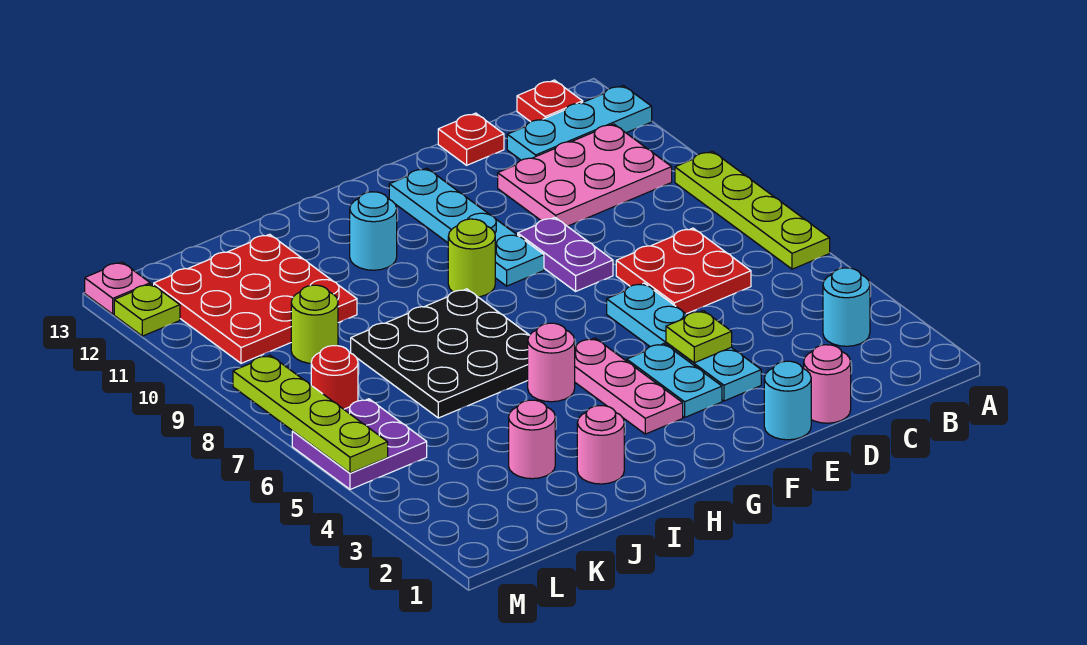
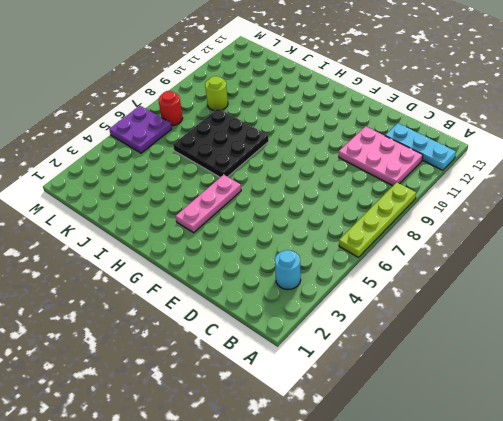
none -> red 1x1 plate [517,80,583,122]
none -> red 2x2 plate [616,228,751,314]
none -> pink 1x1 round brick [804,345,851,423]

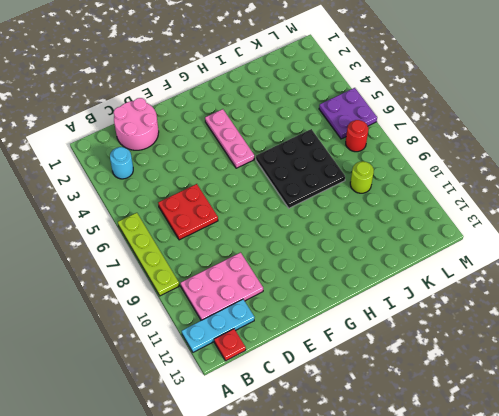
pink 2x2 round brick [114,98,159,150] -> pink 1x1 round brick [804,345,851,423]
none -> red 1x1 plate [438,113,504,165]
none -> cyan 1x1 round brick [764,361,811,440]
none -> cyan 1x4 plate [607,283,761,401]

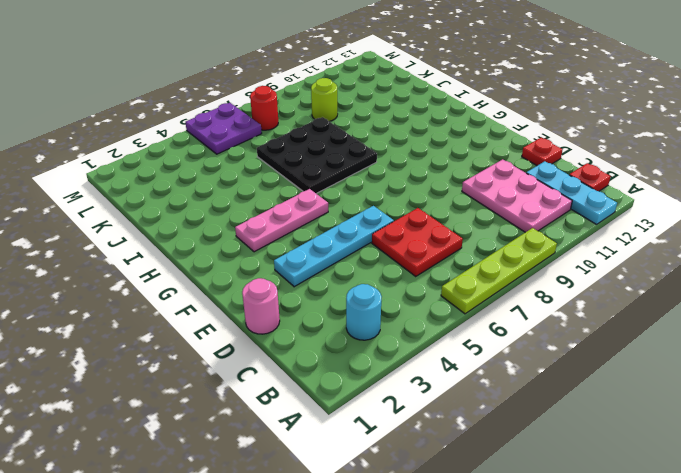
none -> cyan 1x1 round brick [764,361,811,440]
none -> purple 1x2 plate [518,217,613,291]
none -> cyan 1x2 plate [627,344,722,417]

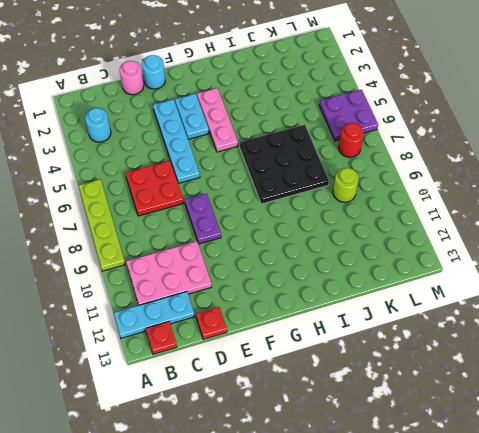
none -> cyan 1x4 plate [389,168,544,286]
none -> lime 1x1 round brick [448,219,495,297]
none -> pink 1x1 round brick [528,323,575,402]

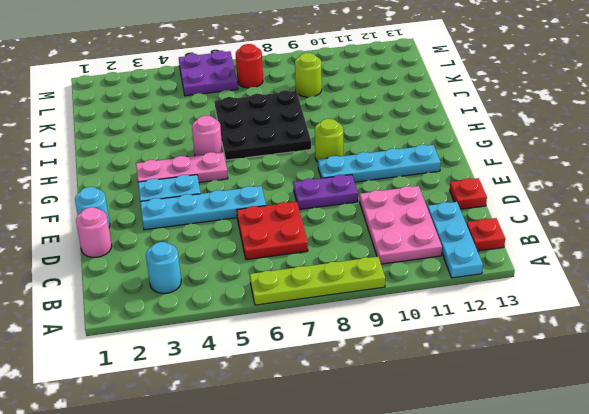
none -> cyan 1x1 round brick [350,192,397,270]
none -> pink 1x1 round brick [577,406,624,484]
none -> pink 1x1 round brick [509,400,555,479]

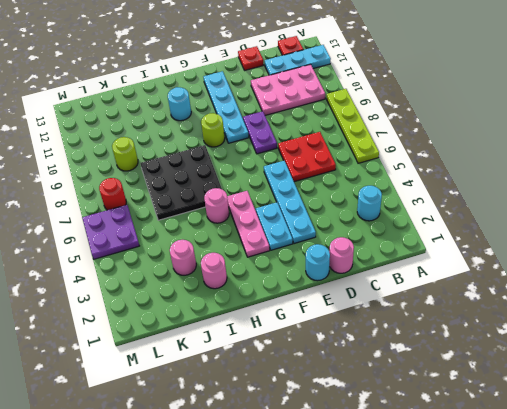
none -> red 3x3 plate [154,234,357,363]
none -> lime 1x1 plate [114,284,180,336]
none -> pink 1x1 plate [85,262,150,314]

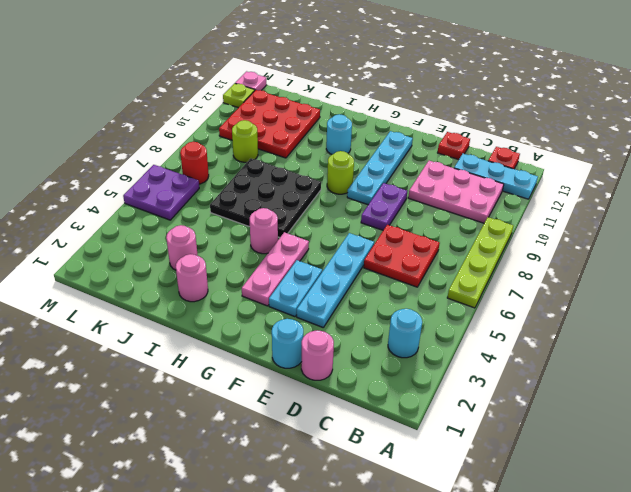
none -> lime 1x1 plate [666,311,732,363]
none -> lime 1x4 plate [233,355,388,473]

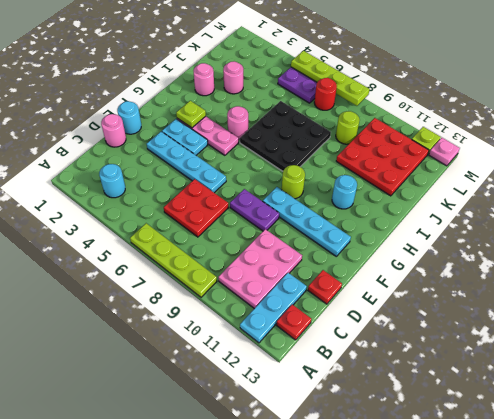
lime 1x1 plate [176,101,206,128] -> lime 1x1 plate moved to [666,311,732,363]

